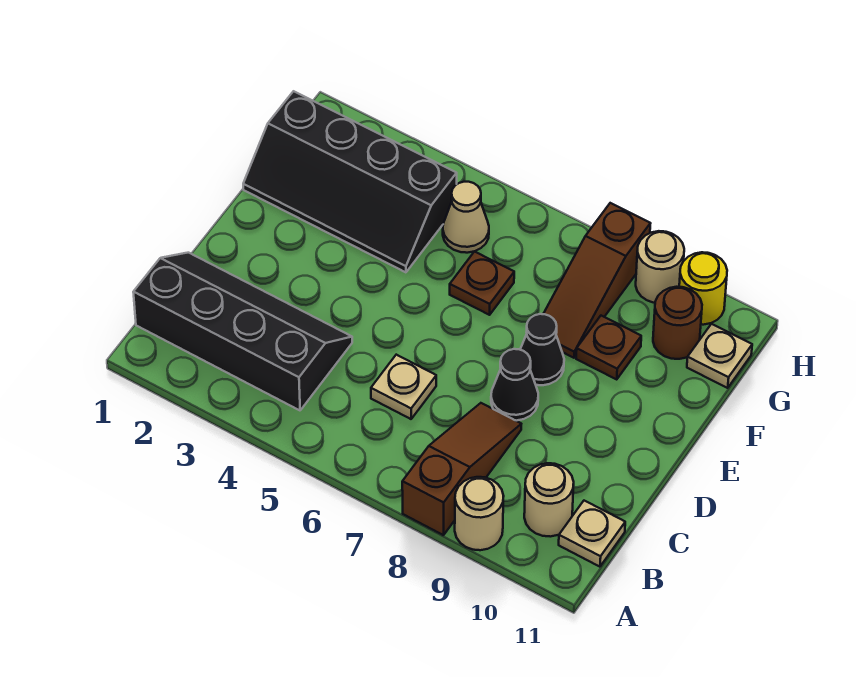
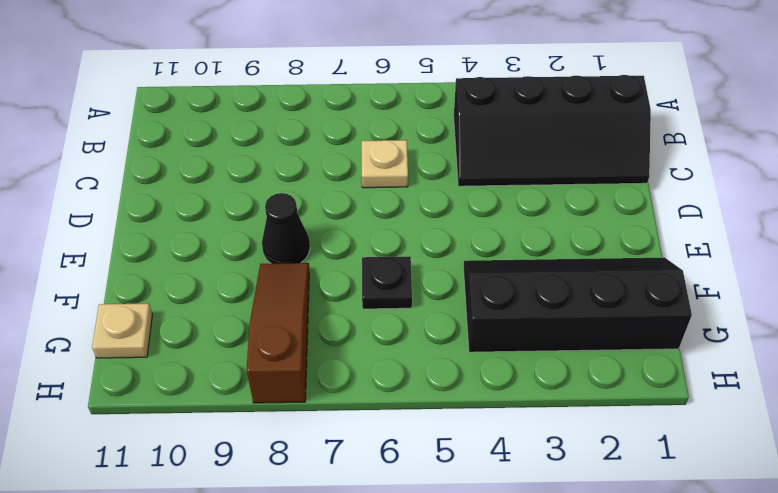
black 1x1 plate [362,256,412,309] -> brown 1x1 plate [450,251,514,315]
none -> brown 1x3 slope [402,403,521,535]
none -> tan 1x1 round brick [455,477,504,550]
none -> tan 1x1 round brick [524,463,574,537]

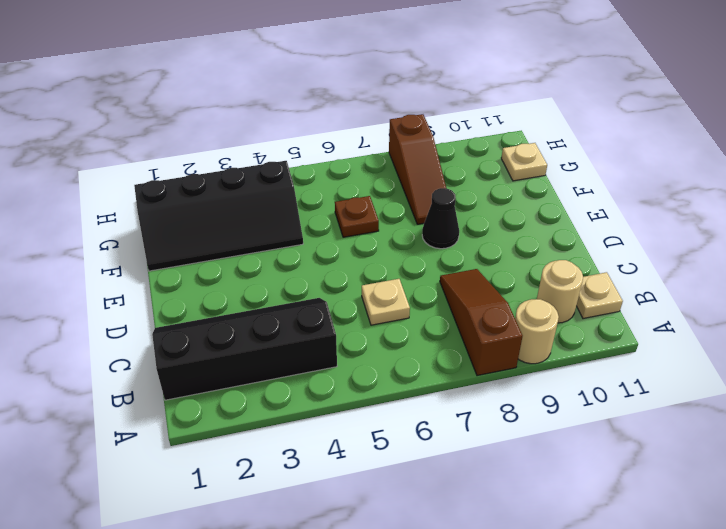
none -> black 1x1 cone [491,349,538,421]
none -> brown 1x1 plate [576,316,641,379]
none -> tan 1x1 cone [443,182,489,253]

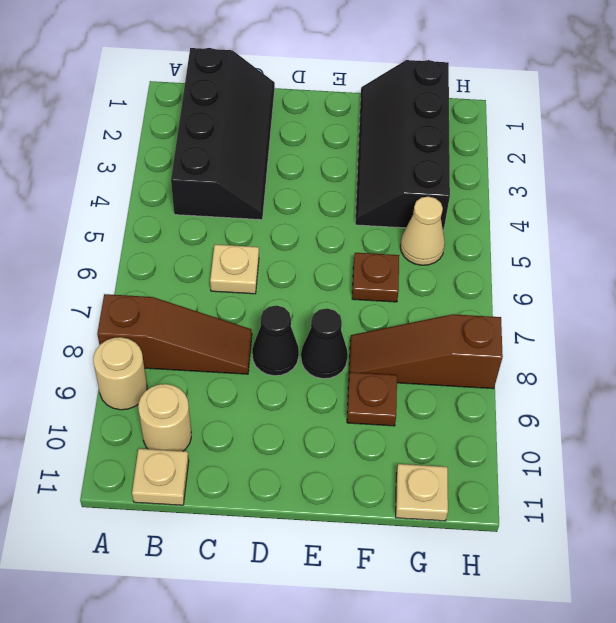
none -> brown 1x1 round brick [653,287,702,359]
none -> tan 1x1 round brick [636,231,684,303]
none -> yellow 1x1 round brick [679,252,727,325]

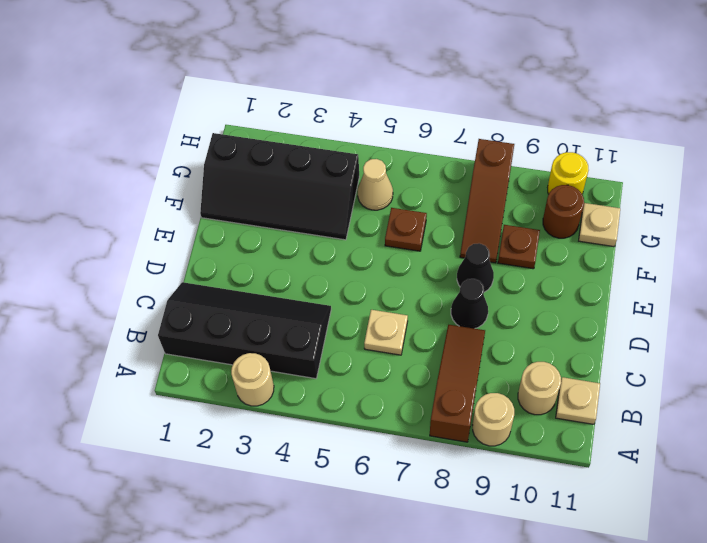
tan 1x1 round brick [231,353,274,406] -> tan 1x1 round brick moved to [636,231,684,303]

